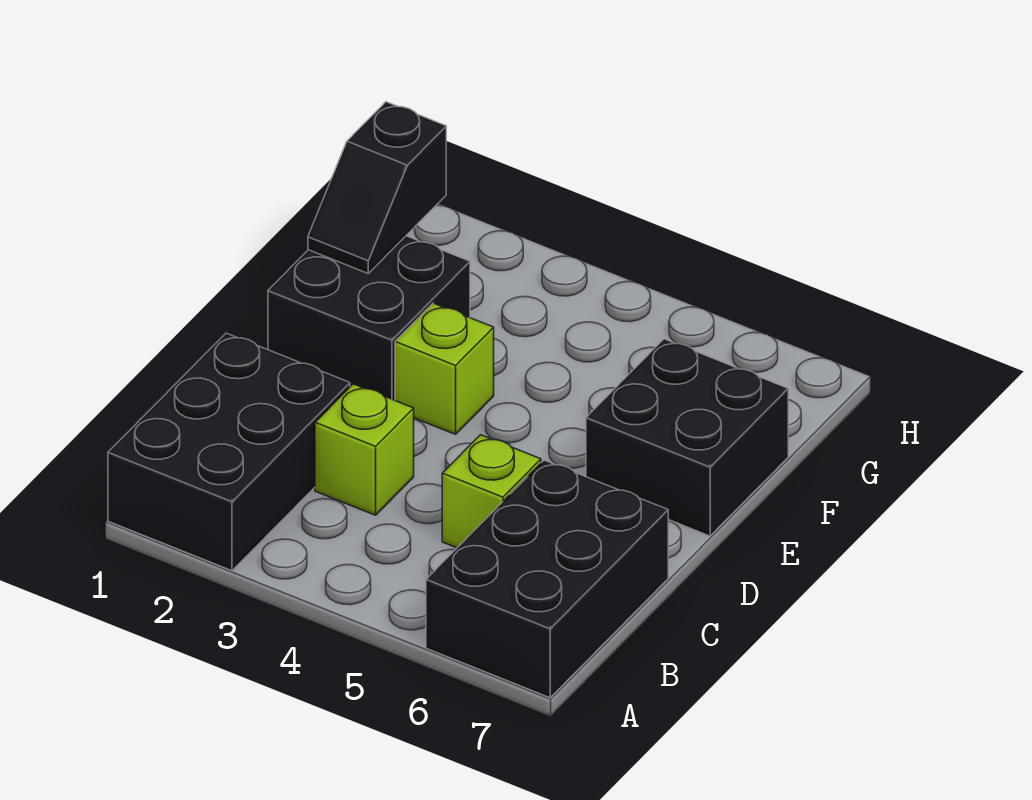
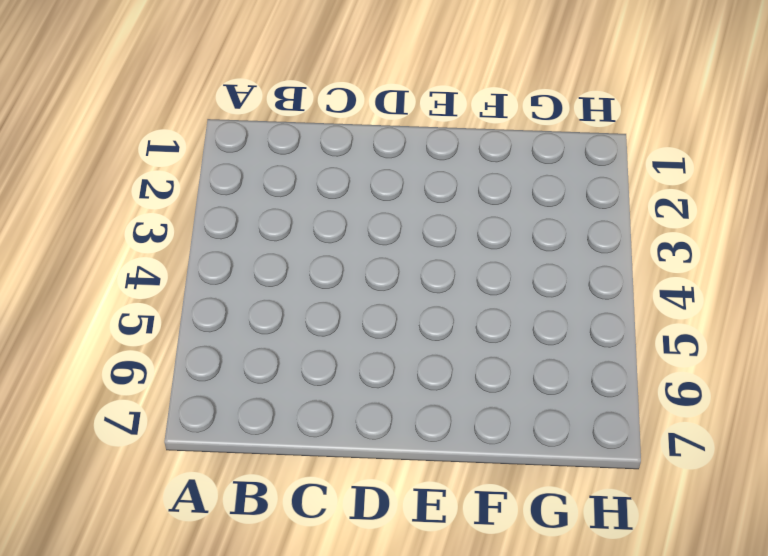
none -> black 2x3 brick [108,333,350,571]
none -> black 2x3 brick [426,460,668,698]

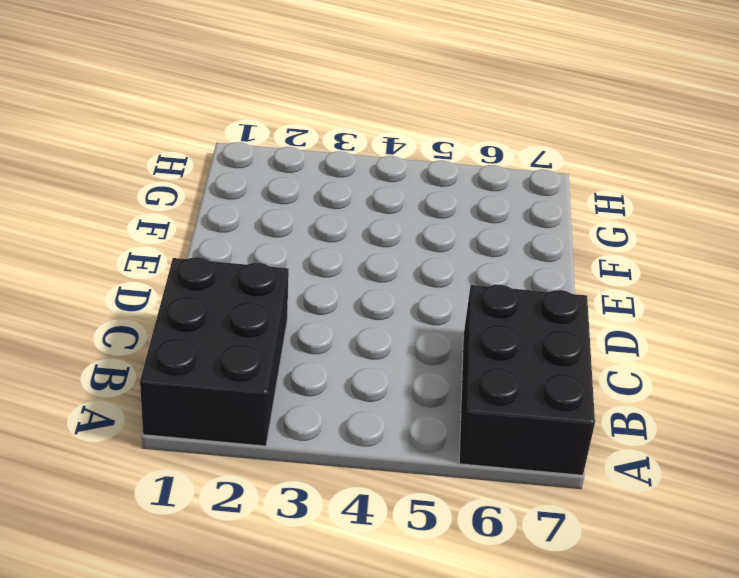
none -> lime 1x1 brick [315,384,414,515]
none -> lime 1x1 brick [442,435,541,548]

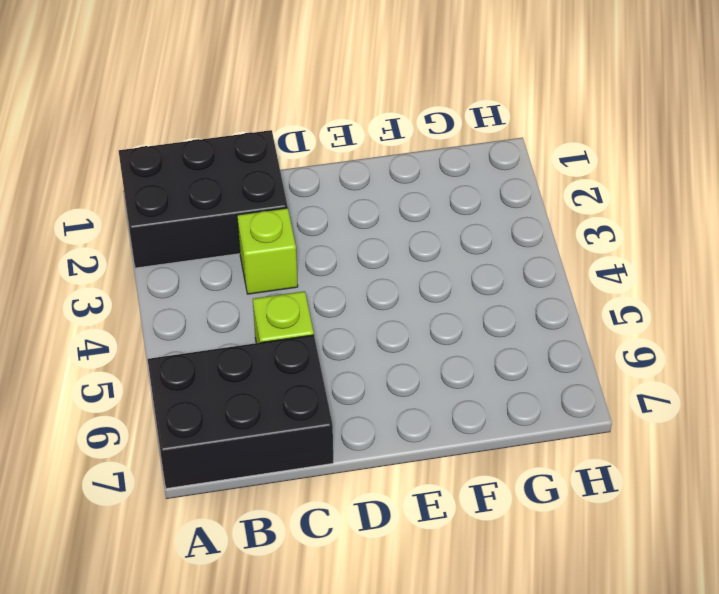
none -> black 2x2 brick [268,236,470,400]
none -> lime 1x1 brick [395,303,494,434]

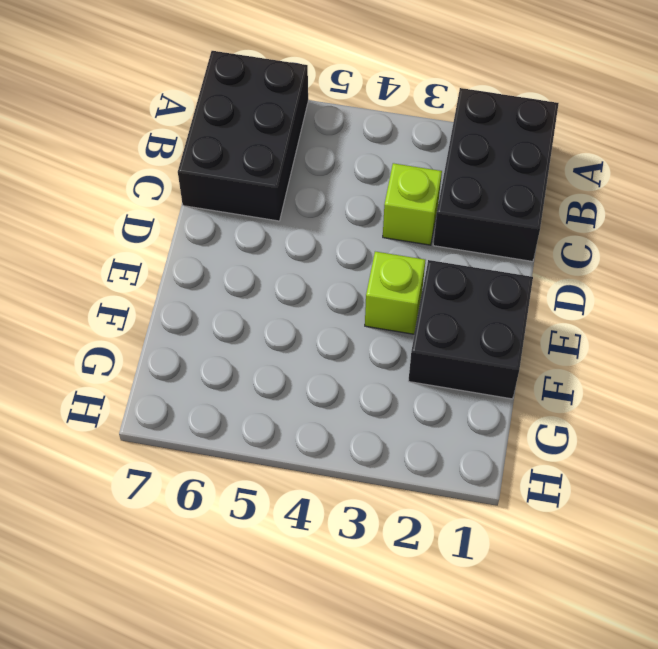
none -> lime 1x1 brick [442,435,541,548]
none -> black 2x2 brick [586,339,788,536]

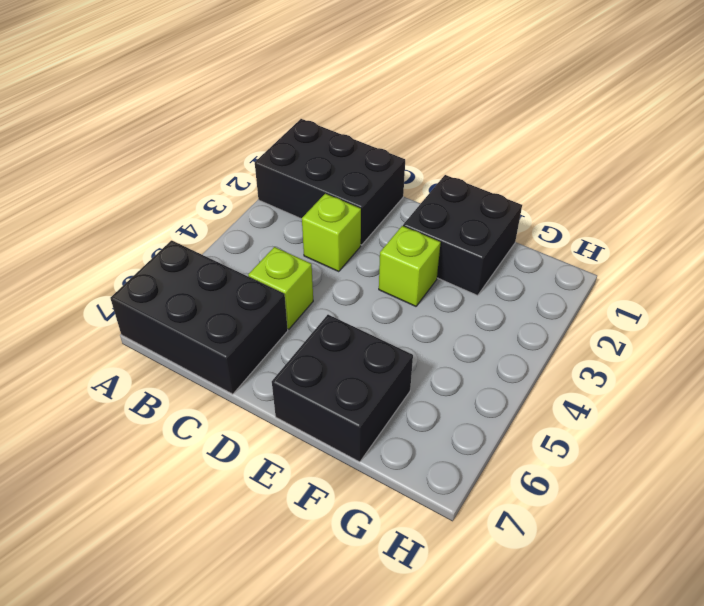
none -> black 1x2 slope [308,102,446,273]

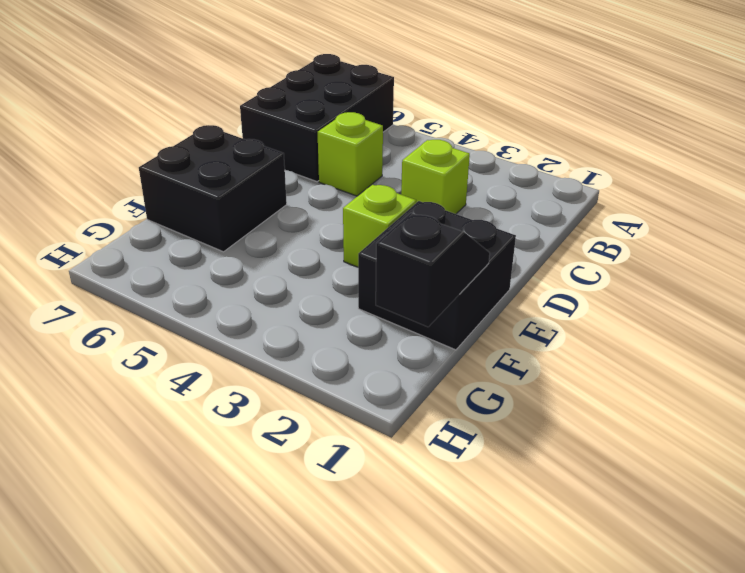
none -> black 2x3 brick [108,333,350,571]

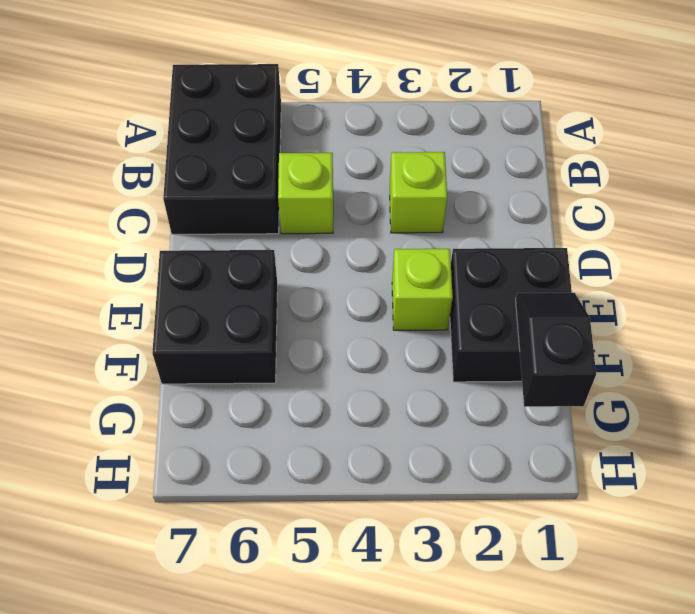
none -> black 2x3 brick [108,333,350,571]

